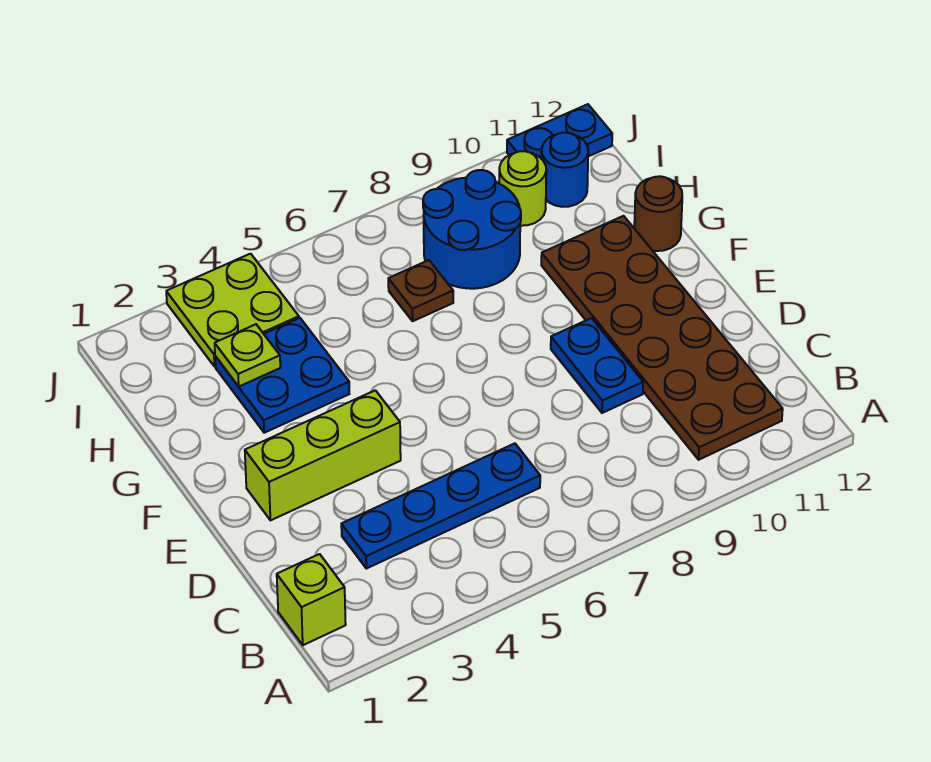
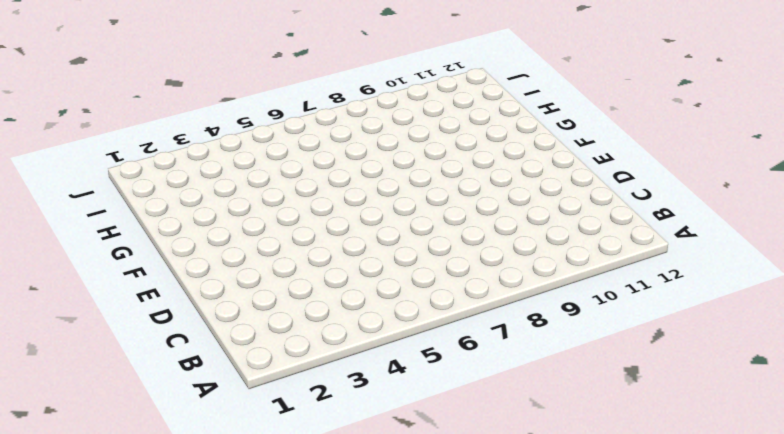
none -> lime 1x1 brick [277,554,346,645]
none -> brown 2x6 plate [541,216,783,460]
none -> blue 1x4 plate [341,443,540,569]

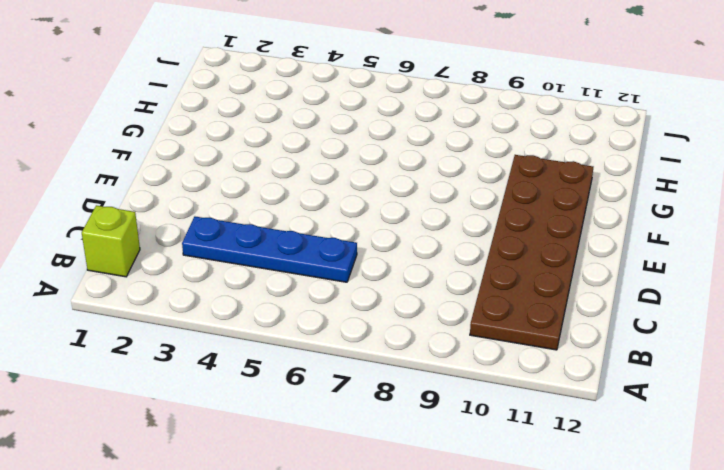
none -> blue 1x2 plate [551,318,643,413]
none -> lime 1x3 brick [245,390,401,520]
none -> blue 2x2 plate [215,318,349,433]

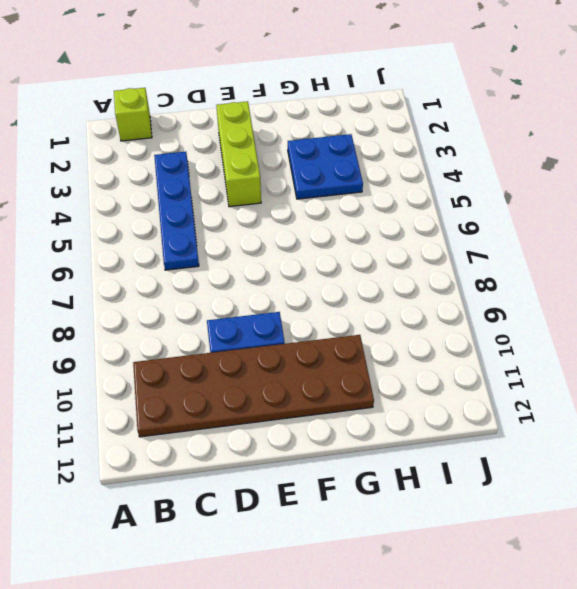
none -> brown 1x1 round brick [634,176,682,251]
none -> brown 1x1 plate [388,260,453,321]
none -> blue 2x2 round brick [423,170,521,289]

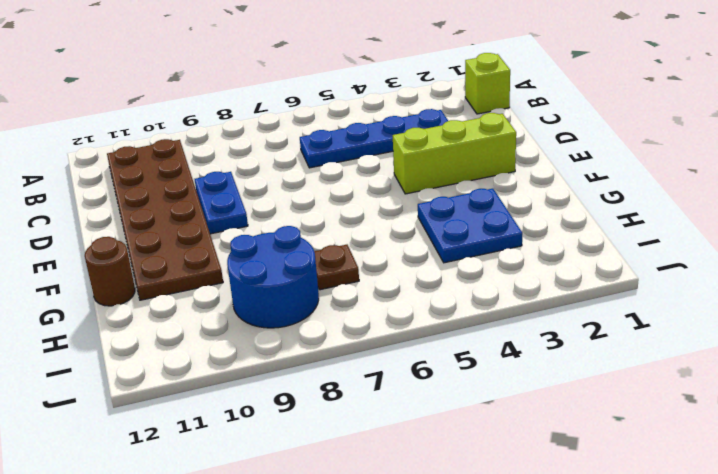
none -> lime 2x2 plate [166,254,299,366]
none -> lime 1x1 round brick [499,151,546,226]
none -> blue 1x1 round brick [541,133,588,207]

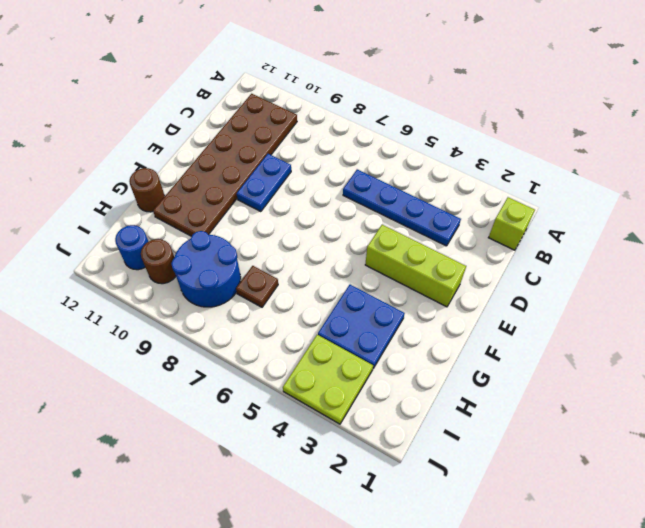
brown 1x1 round brick [141,239,176,284] -> lime 1x1 round brick [499,151,546,226]
none -> blue 1x2 plate [507,104,612,158]
none -> lime 1x1 plate [215,324,280,386]

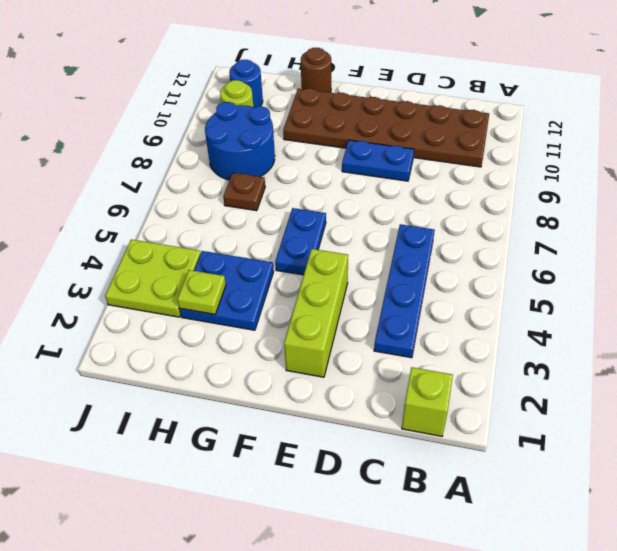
blue 1x2 plate [275,208,326,275] -> blue 1x2 plate moved to [507,104,612,158]

